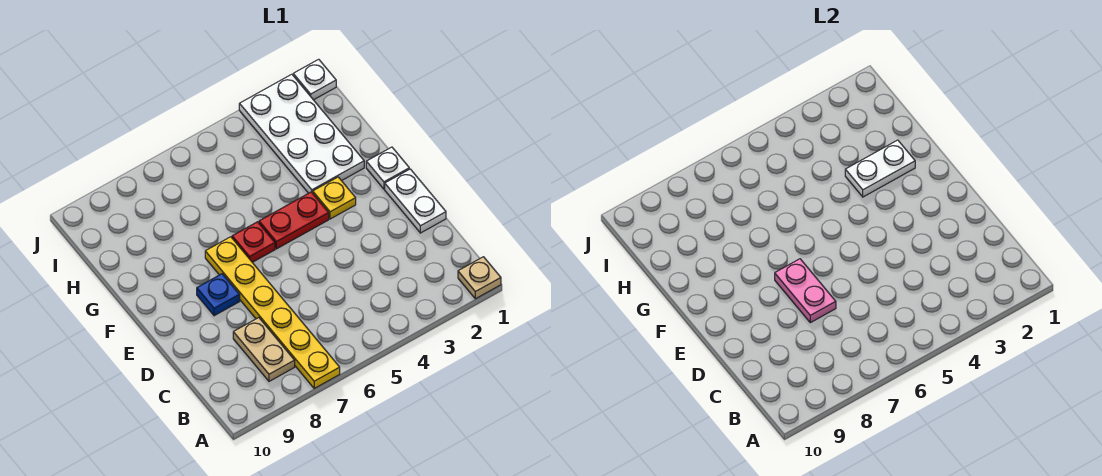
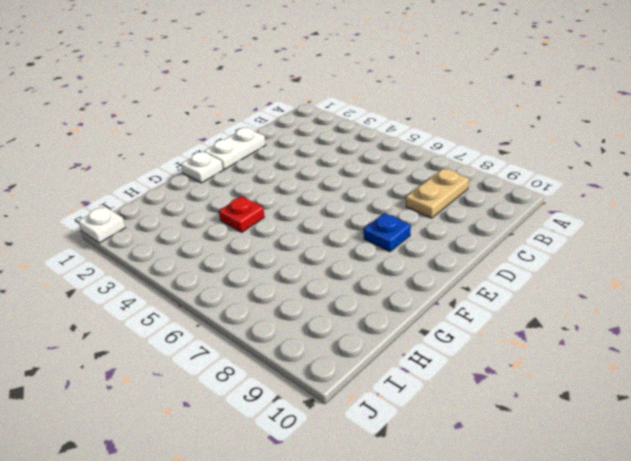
red 1x1 plate [219,196,264,232] -> red 1x1 plate moved to [232,222,275,262]
none -> tan 1x1 plate [458,257,501,299]
none -> yellow 1x6 plate [205,237,340,388]
none -> yellow 1x1 plate [313,177,356,219]

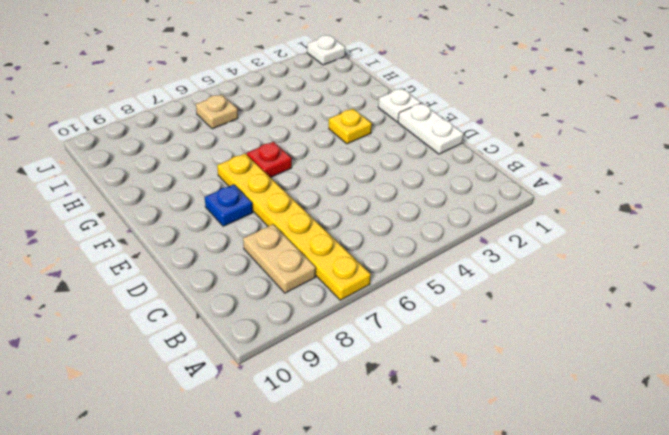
tan 1x1 plate [196,94,238,129] -> tan 1x1 plate moved to [458,257,501,299]
none -> red 1x2 plate [259,192,329,249]
none -> white 2x4 plate [239,74,364,193]
none -> pink 1x2 plate [775,259,836,323]

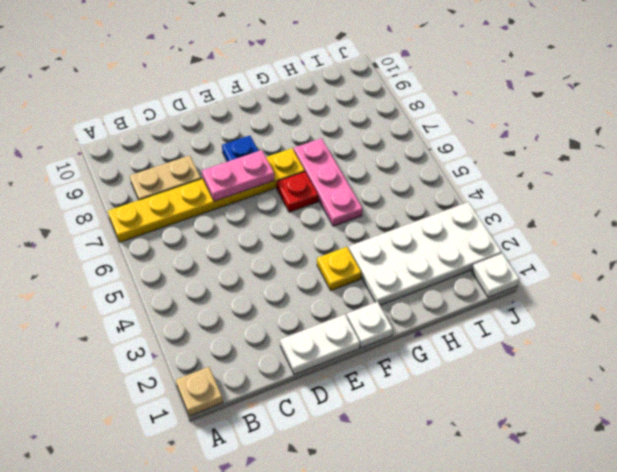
pink 1x3 plate [294,138,363,226] -> none
none -> red 1x2 plate [259,192,329,249]
none -> white 1x2 plate [845,140,915,197]

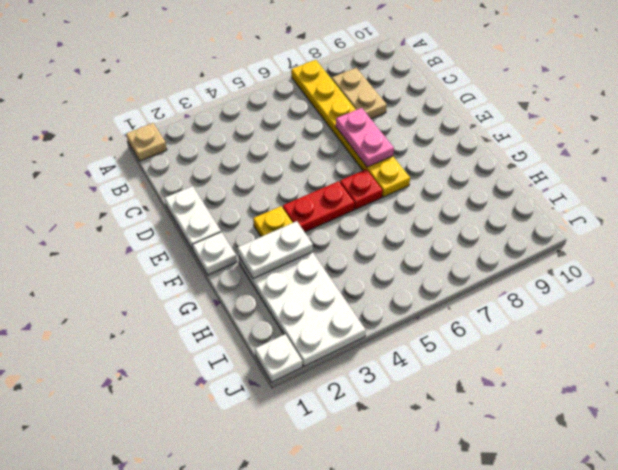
none -> blue 1x1 plate [197,274,240,316]

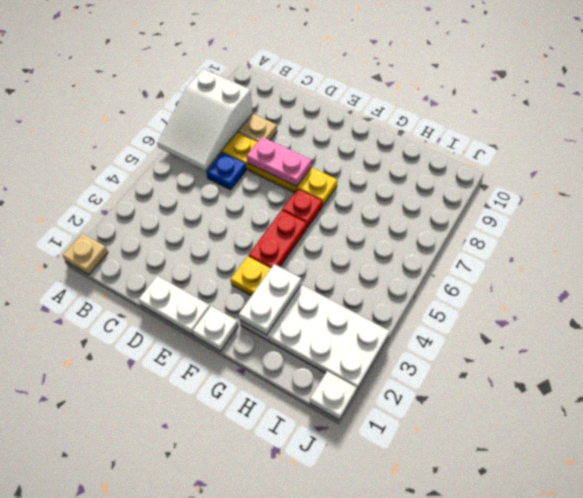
white 2x3 slope [157,69,253,170] -> none
blue 1x1 plate [206,152,246,190] -> blue 1x1 plate moved to [197,274,240,316]

